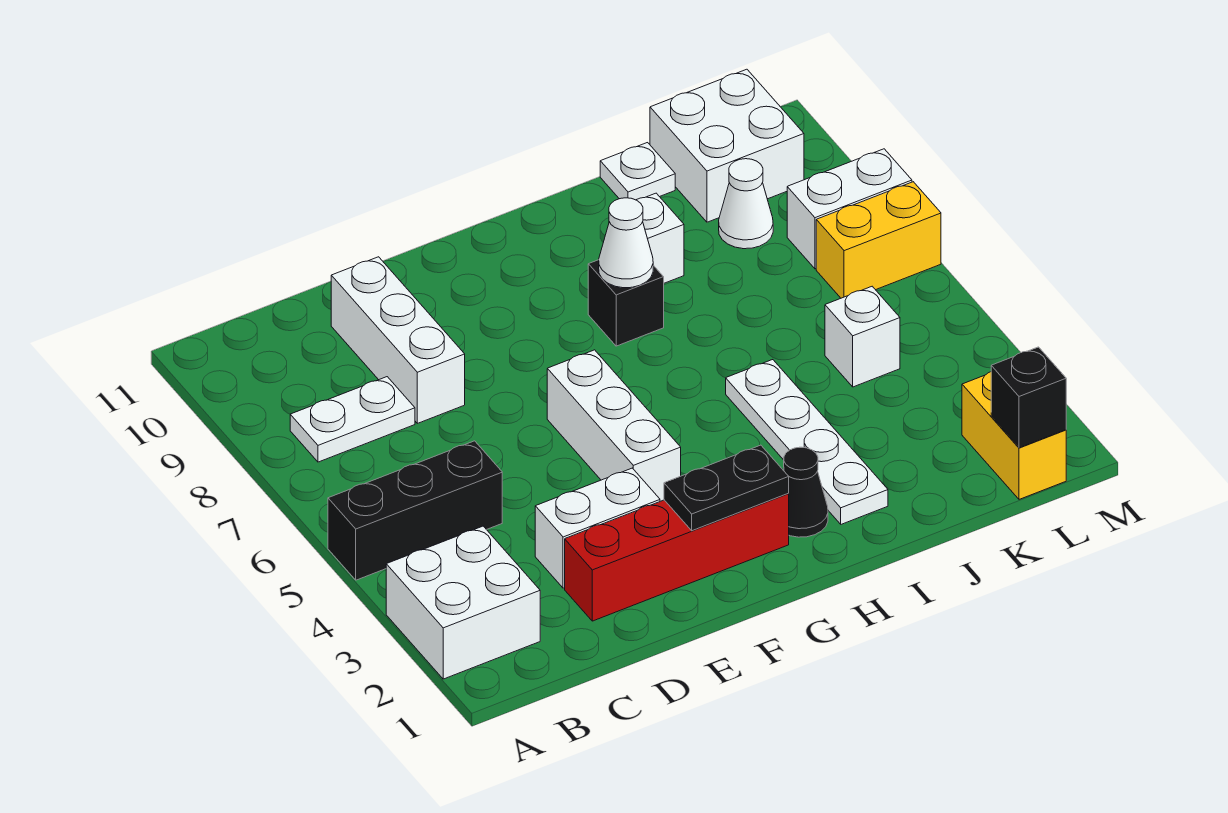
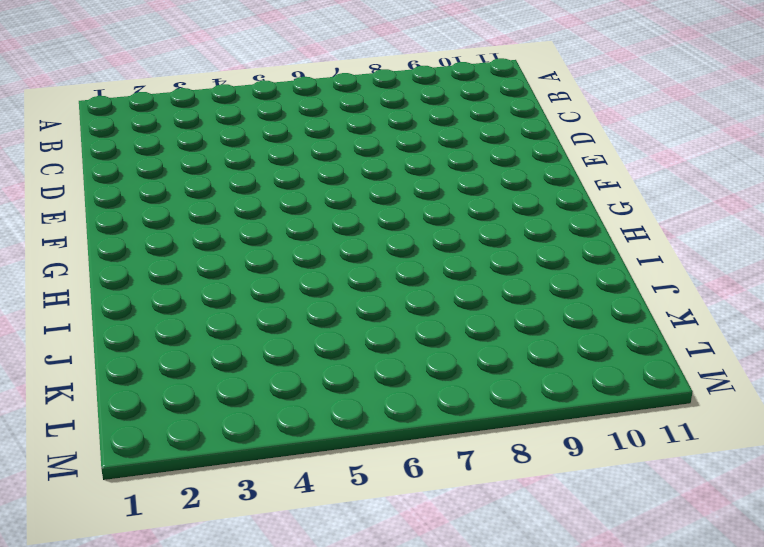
none -> white 2x2 brick [386,526,540,679]
none -> black 1x3 brick [328,441,502,580]
none -> white 1x2 plate [290,377,415,462]

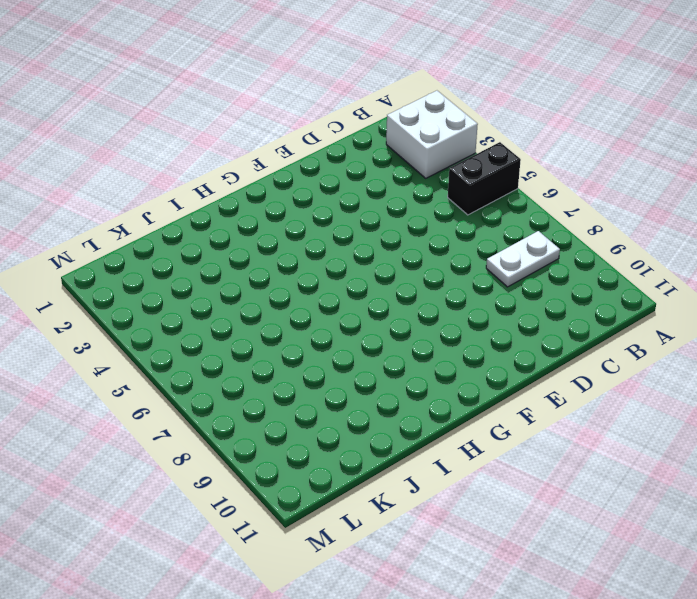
black 1x2 brick [448,142,521,215] -> black 1x3 brick [328,441,502,580]
none -> red 1x4 brick [565,493,789,621]
none -> white 1x2 brick [535,468,660,588]
none -> white 1x3 brick [331,257,465,423]

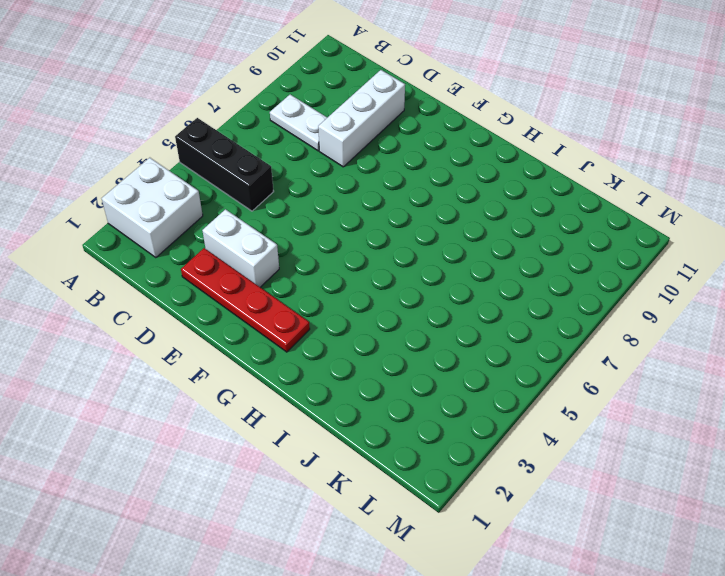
red 1x4 plate [181,248,310,352] -> red 1x4 brick [565,493,789,621]
none -> white 1x3 brick [547,350,681,501]
none -> black 1x1 cone [784,447,828,537]
none -> black 1x1 brick [588,260,664,346]

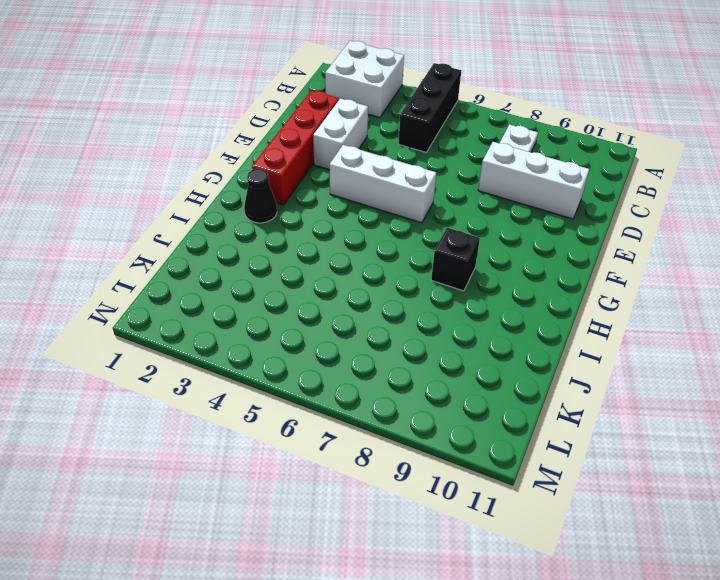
none -> white 1x4 plate [726,360,888,524]
none -> white 1x1 brick [637,193,684,283]
none -> white 1x1 plate [600,143,675,200]

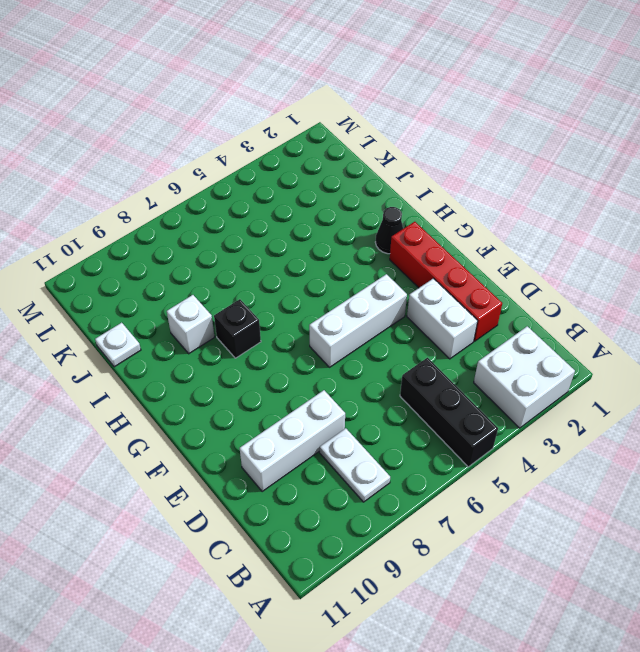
none -> white 1x4 plate [726,360,888,524]
none -> white 1x1 brick [825,286,900,387]
none -> white 1x1 cone [719,159,773,249]

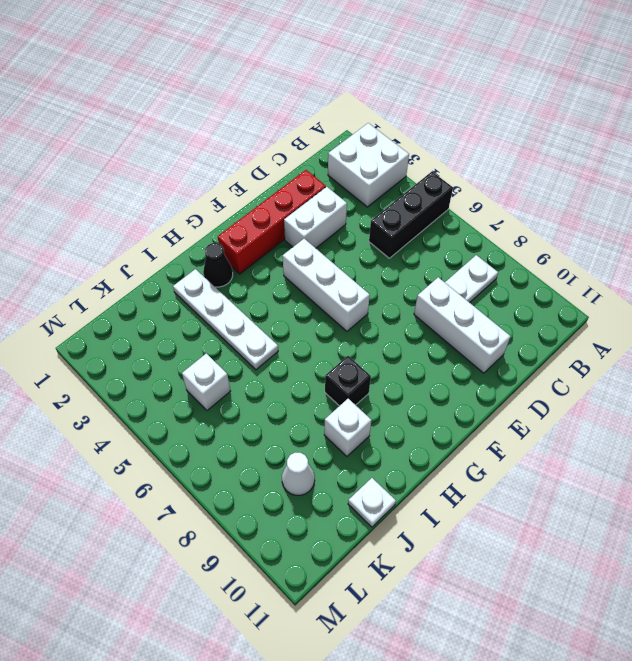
none -> white 2x2 brick [650,69,804,222]
none -> yellow 1x2 brick [962,372,1066,499]
none -> yellow 1x2 brick [816,182,941,298]

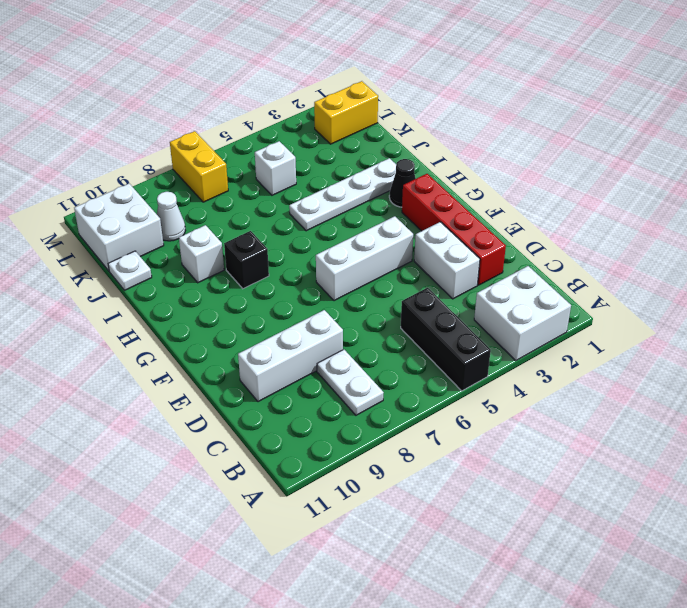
none -> white 1x2 brick [787,149,912,269]
none -> black 1x2 plate [664,445,789,531]
none -> white 1x1 cone [599,198,653,288]

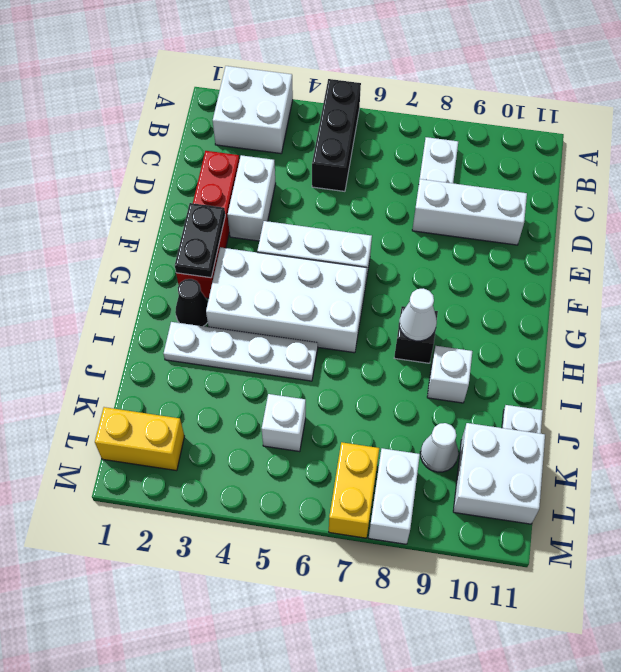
white 2x4 brick [206,247,367,353] -> none
none -> black 1x1 brick [991,347,1066,448]

